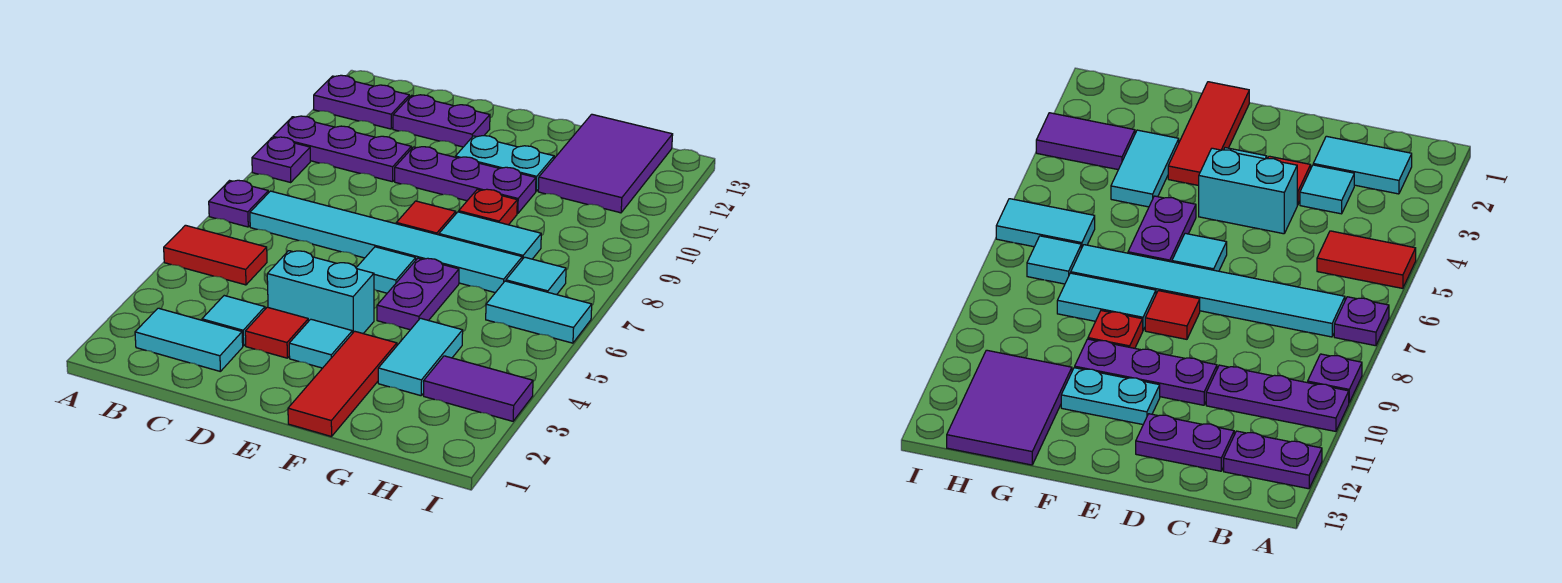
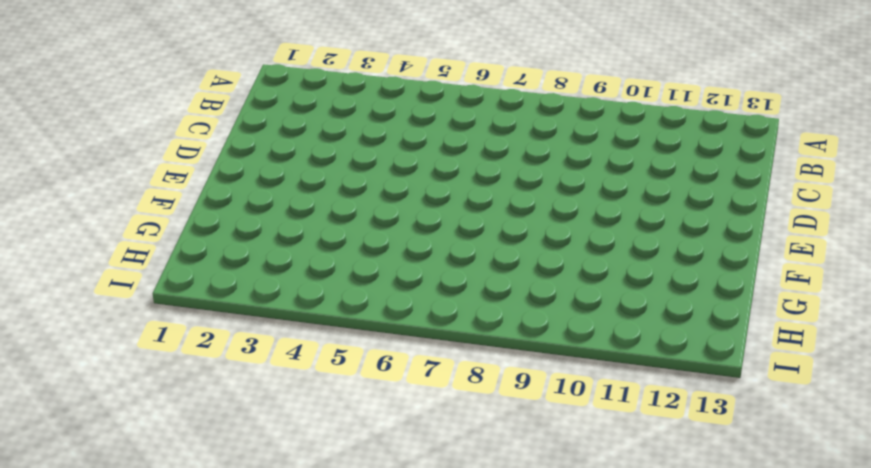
none -> red 1x2 tile [164,225,267,285]
none -> purple 1x1 plate [209,180,268,227]
none -> purple 1x1 plate [252,137,310,182]

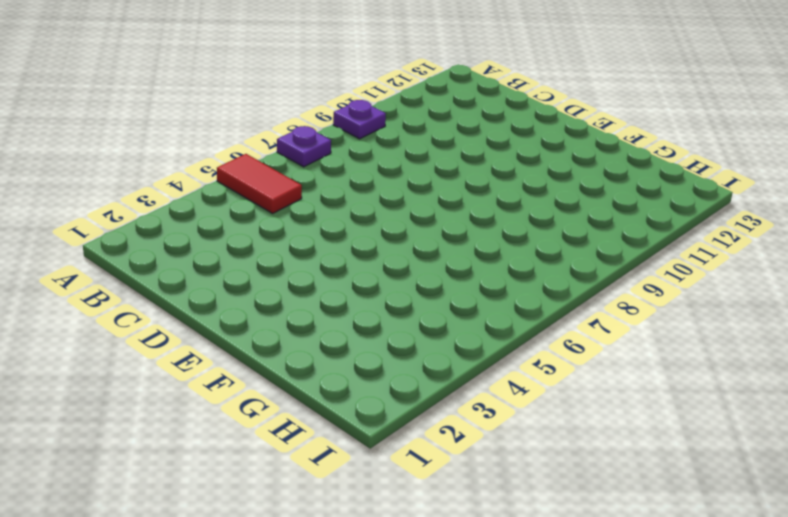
none -> purple 1x3 plate [273,116,411,182]
none -> purple 1x2 plate [314,75,409,129]
none -> cyan 1x2 tile [135,308,243,372]

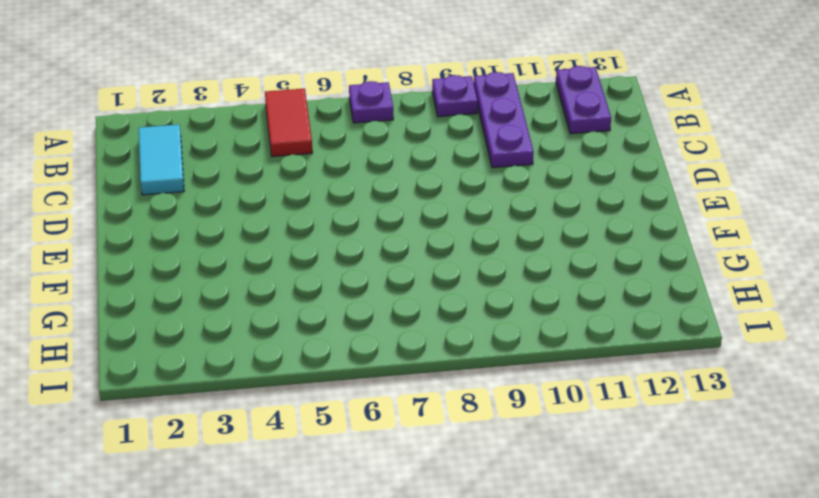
none -> cyan 1x6 tile [250,191,522,293]
none -> cyan 1x1 tile [202,296,265,346]
none -> purple 1x2 plate [393,95,490,147]

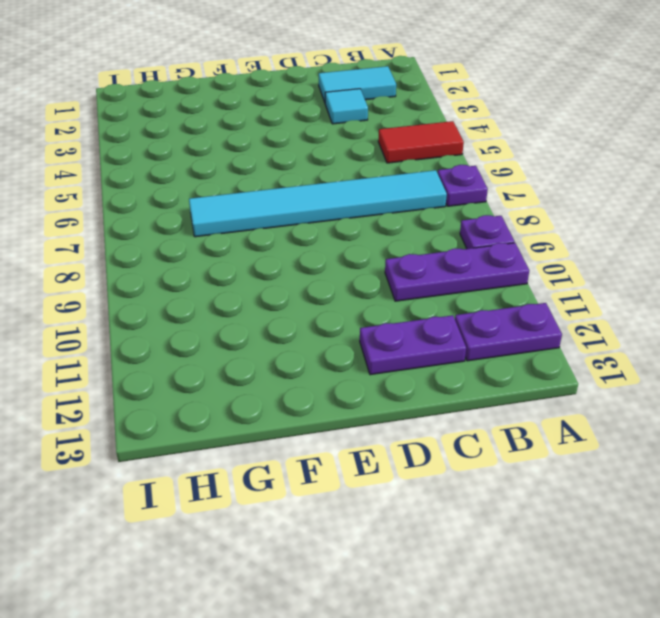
none -> red 1x1 tile [245,307,308,358]
none -> cyan 1x2 brick [267,251,374,334]
none -> purple 1x3 plate [395,147,536,214]

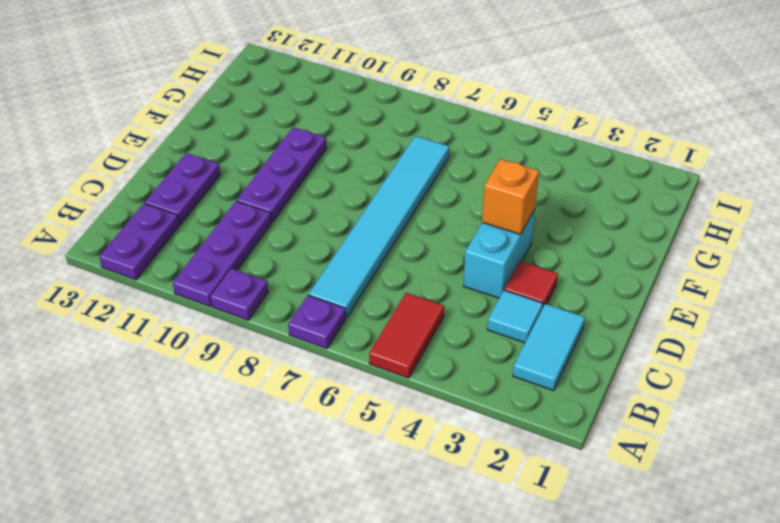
orange 1x1 brick [482,159,539,234] -> none
none -> cyan 1x1 tile [289,319,352,368]
none -> cyan 1x1 tile [356,247,416,293]
none -> red 1x1 tile [396,201,456,235]

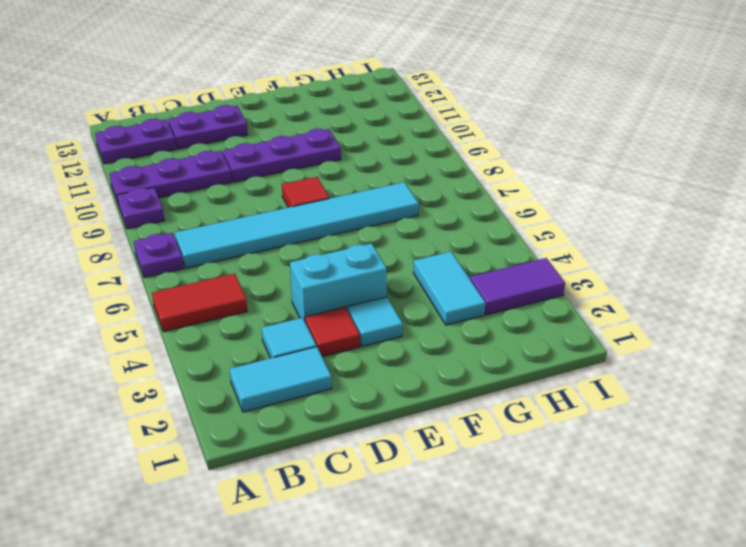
none -> cyan 1x1 tile [356,247,416,293]
none -> cyan 1x2 plate [455,136,554,191]
none -> red 1x3 tile [288,331,397,437]

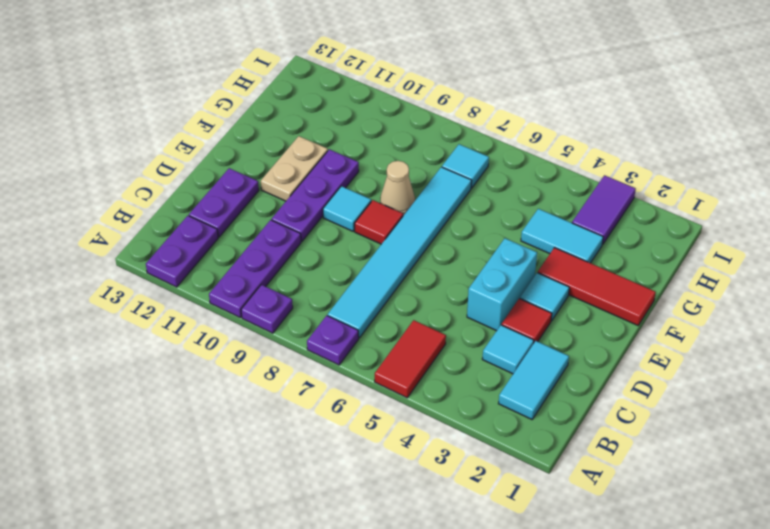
cyan 1x1 tile [323,186,371,231] -> cyan 1x1 tile moved to [356,247,416,293]
tan 1x2 plate [261,136,328,201] -> cyan 1x2 plate [455,136,554,191]
tan 1x1 cone [380,161,415,216] -> cyan 1x2 tile [439,212,541,259]
none -> purple 1x2 plate [377,258,459,330]
none -> red 1x1 plate [459,189,517,225]
none -> purple 2x3 tile [538,114,673,213]

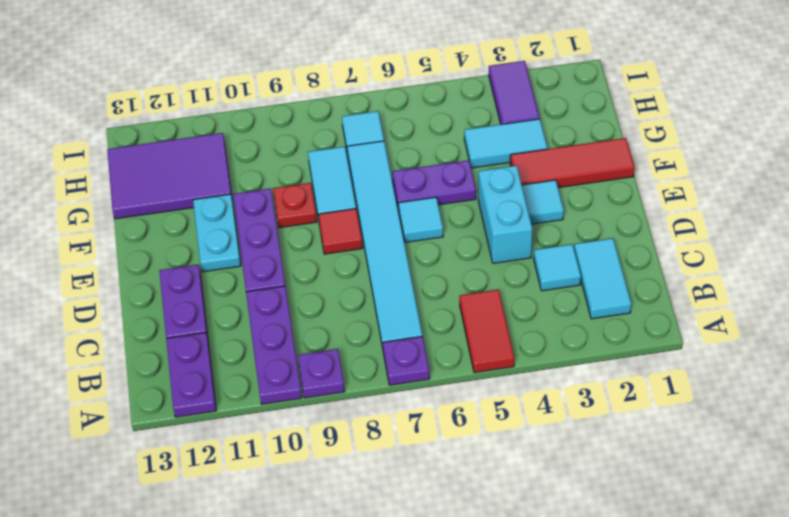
none -> red 1x1 tile [245,307,308,358]
none -> cyan 1x2 tile [486,281,592,343]

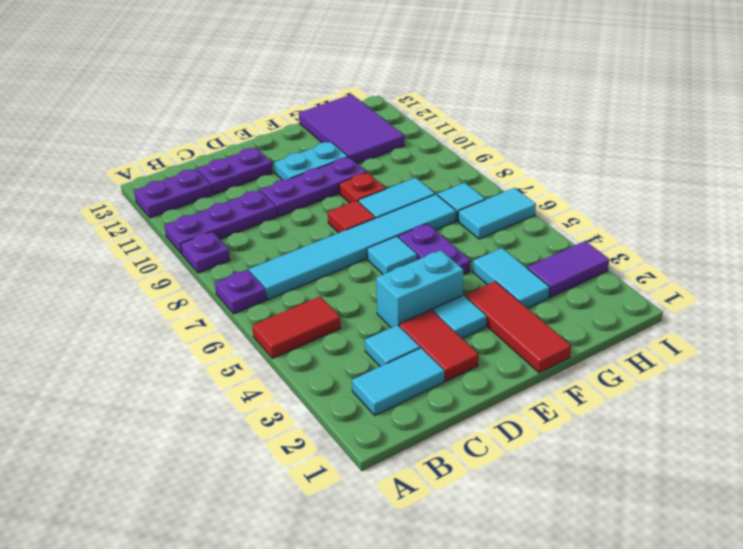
red 1x2 tile [399,310,479,381] -> red 1x1 tile [245,307,308,358]

